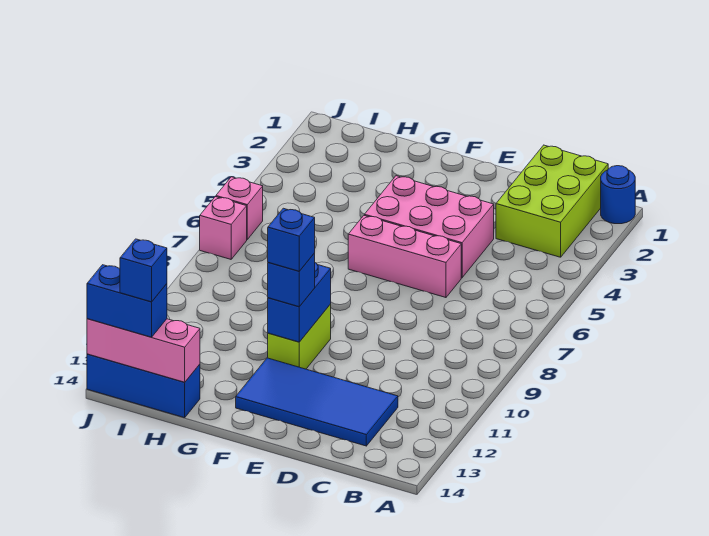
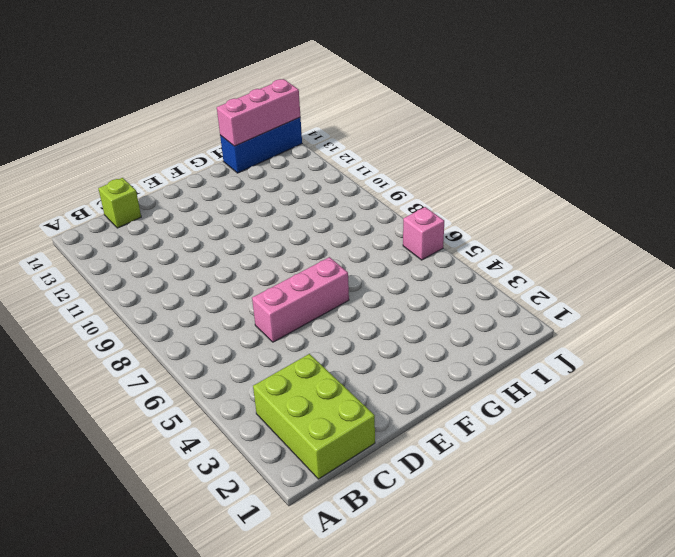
lime 1x1 brick [98,178,141,228] -> none
none -> blue 1x1 round brick [601,166,635,224]
none -> blue 2x4 tile [236,358,398,446]
none -> pink 2x3 brick [364,176,494,278]

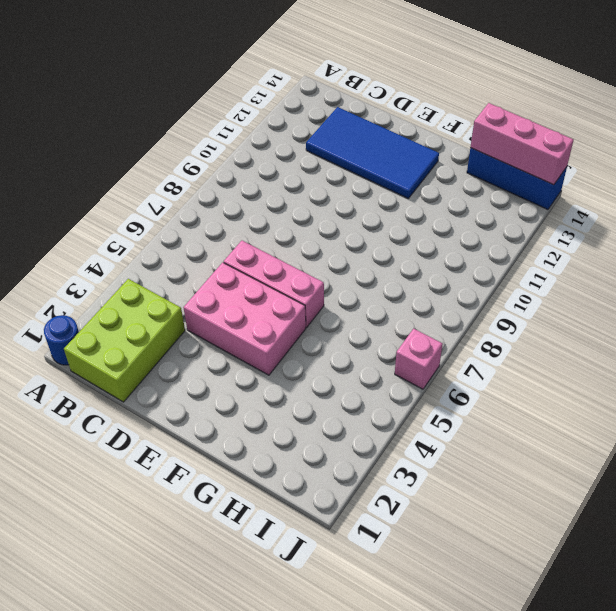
none -> lime 1x2 brick [268,304,331,369]
none -> pink 1x1 brick [200,197,247,259]
none -> blue 1x2 brick [268,263,331,342]

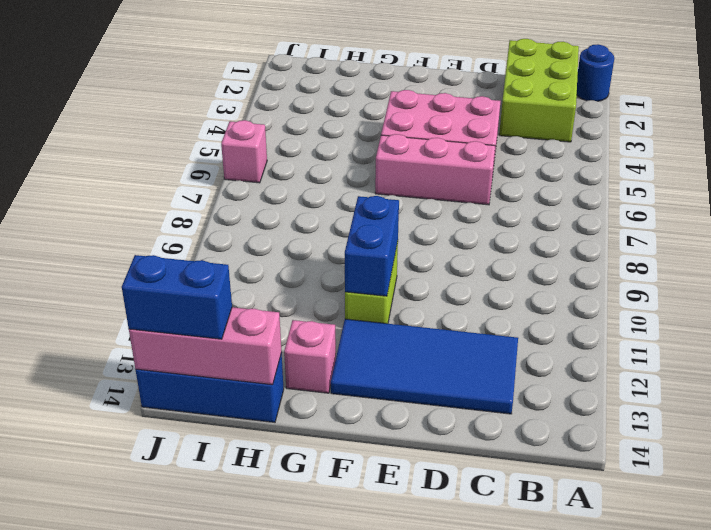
pink 1x1 brick [284,320,336,393] -> pink 1x1 brick moved to [200,197,247,259]
none -> blue 1x1 brick [268,253,315,307]
none -> blue 1x1 brick [268,208,315,271]
none -> blue 1x1 brick [120,239,167,302]

